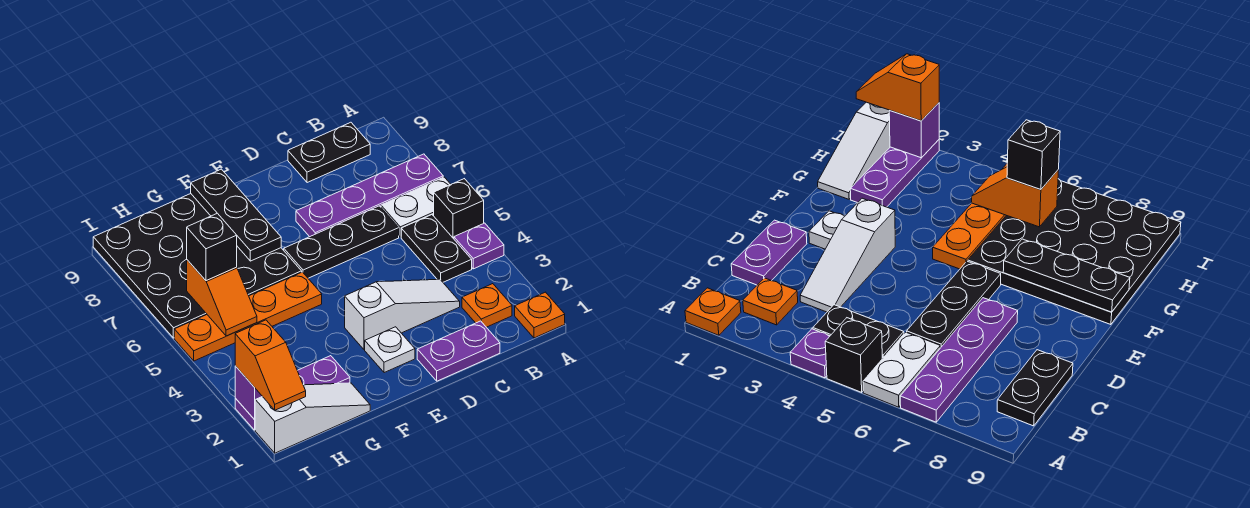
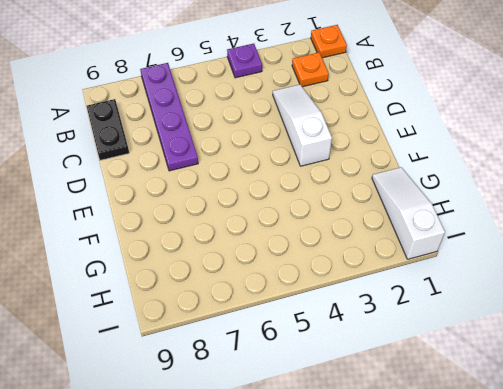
none -> black 1x1 brick [434,179,484,239]
none -> white 1x2 plate [381,177,451,237]
none -> black 1x2 plate [401,215,472,282]

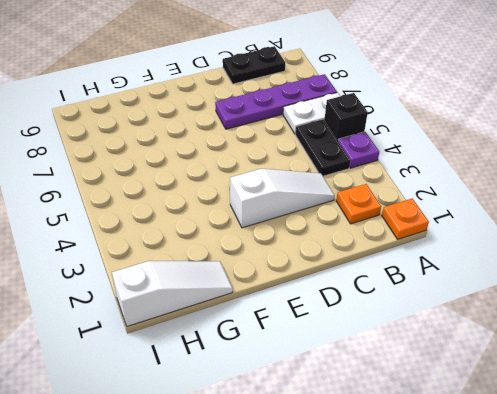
none -> purple 1x2 plate [417,321,500,381]
none -> black 1x3 plate [284,206,399,278]
none -> white 1x1 plate [365,327,415,373]

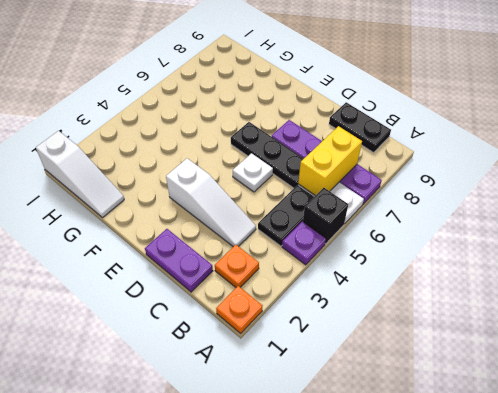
yellow 1x2 brick [298,126,362,196] -> none
white 1x1 plate [233,153,273,192] -> white 1x1 plate moved to [365,327,415,373]
none -> orange 1x4 plate [174,272,322,361]
none -> black 4x4 plate [93,194,302,338]
none -> purple 1x3 plate [235,356,350,430]

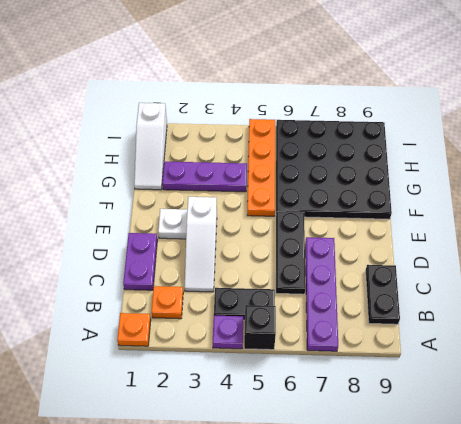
purple 1x3 plate [162,161,247,192] -> purple 1x3 plate turned to [235,356,350,430]
none -> white 1x2 plate [381,177,451,237]
none -> black 1x3 plate [191,169,281,261]
none -> orange 1x2 slope [187,260,257,336]

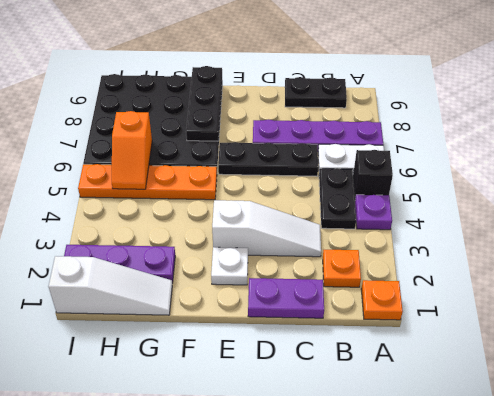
none -> purple 1x1 brick [235,366,262,420]
none -> black 1x1 brick [187,213,237,281]
none -> orange 1x2 slope [235,320,306,410]

